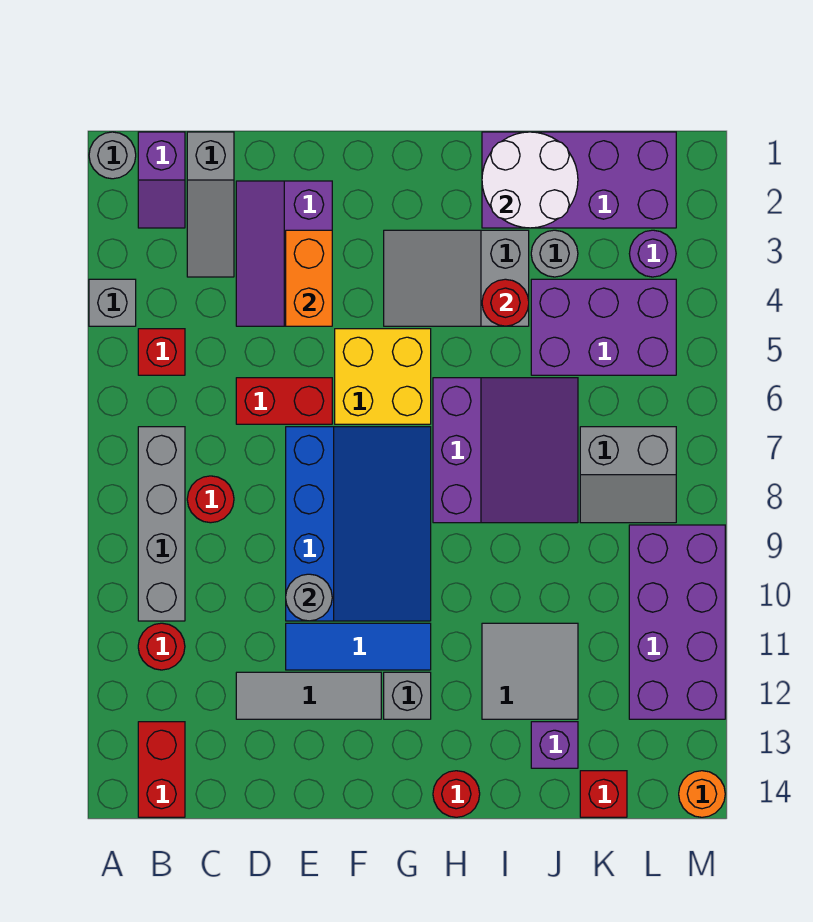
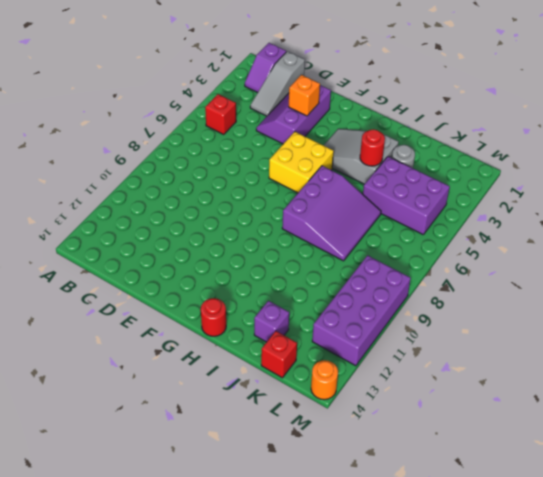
orange 1x1 brick [289,75,320,116] -> orange 1x2 brick [286,230,332,326]
none -> grey 1x1 round brick [89,132,136,179]
none -> grey 1x1 brick [89,279,136,326]
none -> grey 1x4 brick [138,427,185,621]
none -> red 1x1 round brick [138,623,185,670]

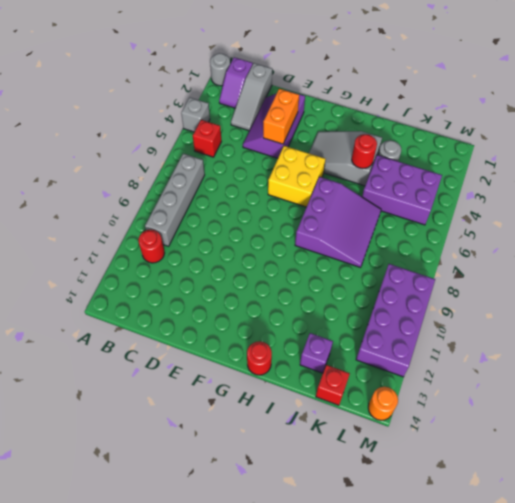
none -> red 1x2 brick [138,722,185,817]
none -> red 1x1 round brick [187,476,234,523]
none -> red 1x2 brick [236,378,332,424]
none -> grey 1x3 tile [236,672,381,719]

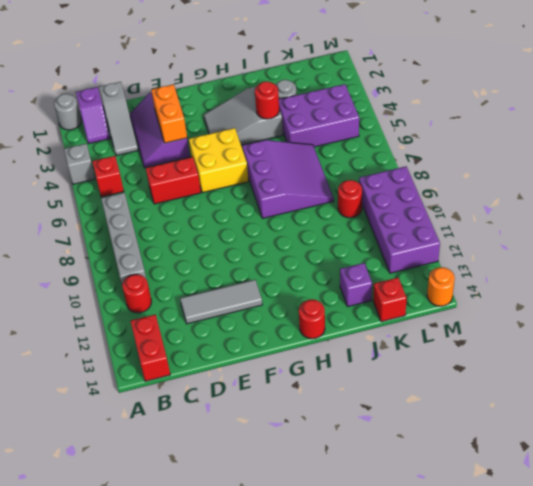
red 1x1 round brick [338,180,362,218] -> red 1x1 round brick moved to [187,476,234,523]
none -> blue 3x4 slope [286,427,431,621]
none -> blue 1x3 tile [286,623,431,670]
none -> grey 1x1 brick [384,672,431,719]
none -> purple 2x4 brick [482,132,676,228]

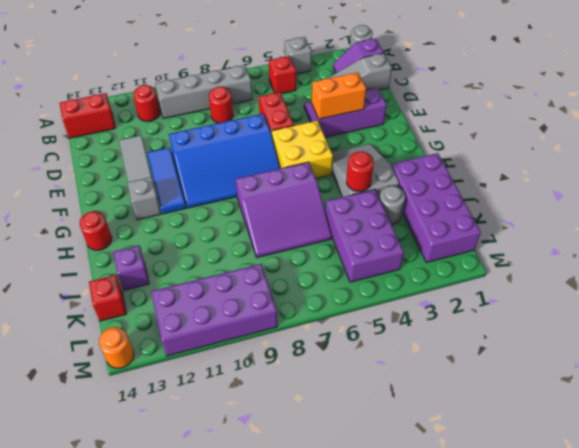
none -> grey 2x2 tile [482,623,578,719]
none -> grey 2x2 slope [580,427,676,523]
none -> purple 1x1 round brick [629,230,676,277]
none -> grey 1x1 round brick [286,574,332,621]

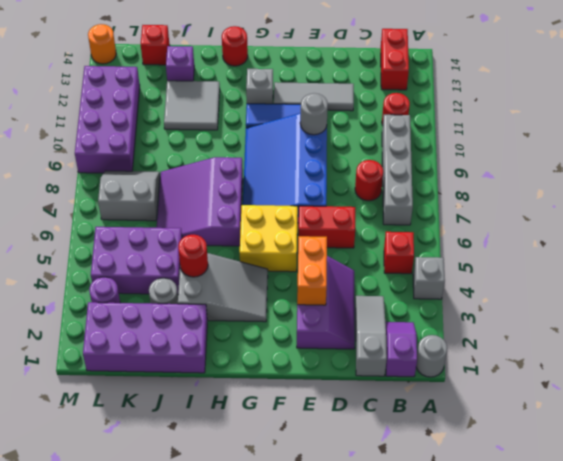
none -> white 2x2 round brick [482,132,578,228]

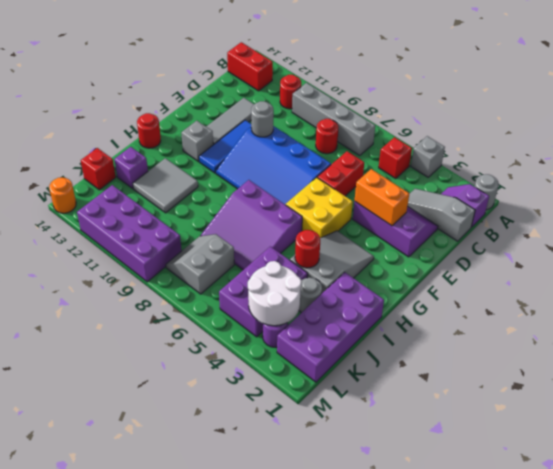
white 2x2 round brick [248,261,301,326] -> white 2x2 round brick moved to [482,132,578,228]

